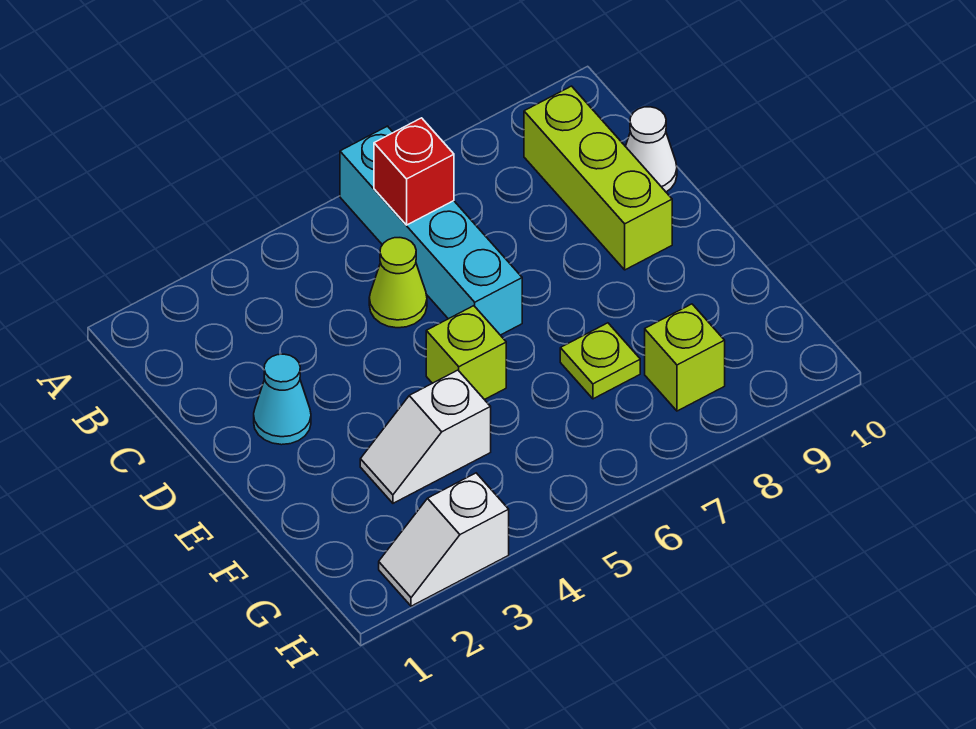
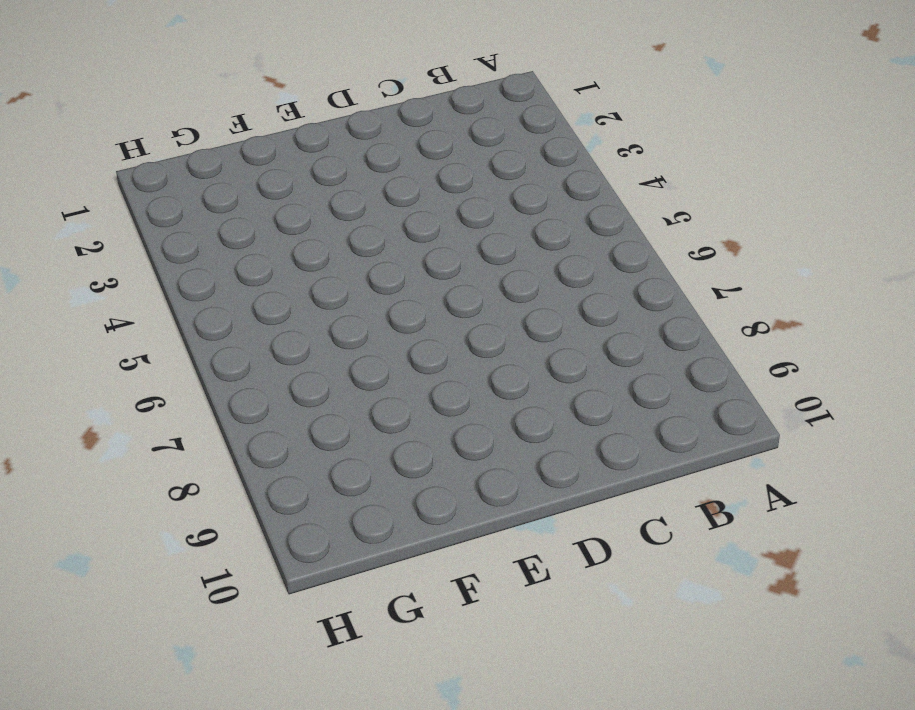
none -> cyan 1x4 brick [340,126,522,335]
none -> lime 1x3 brick [524,86,672,270]

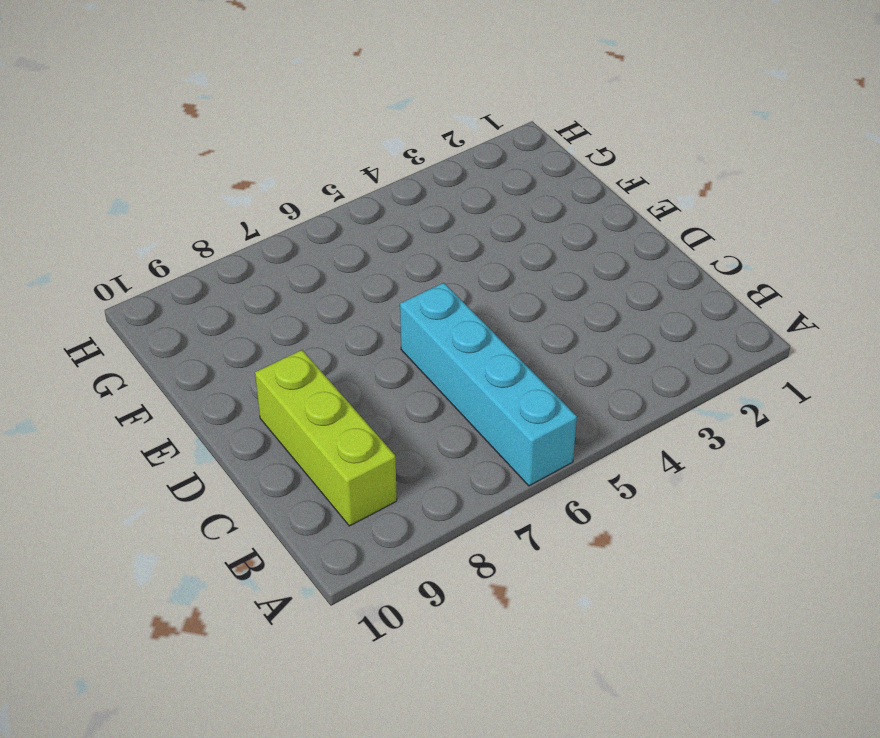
none -> lime 1x1 cone [369,238,427,328]
none -> white 1x1 cone [625,107,677,192]

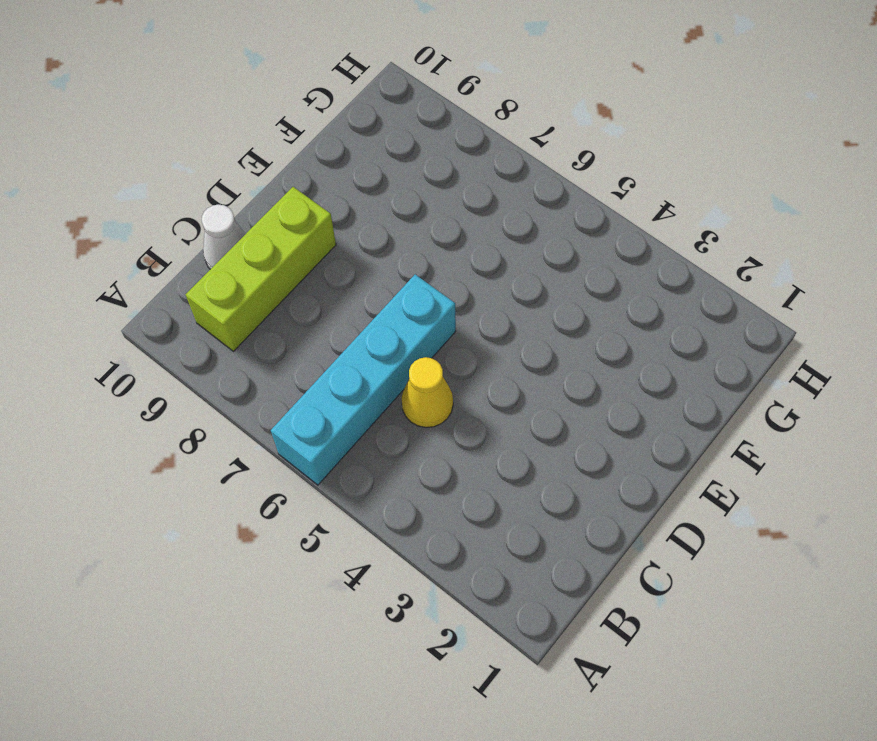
yellow 1x1 cone [401,357,453,428] -> lime 1x1 cone [369,238,427,328]
none -> cyan 1x1 cone [254,354,311,445]
none -> lime 1x1 brick [426,306,506,400]

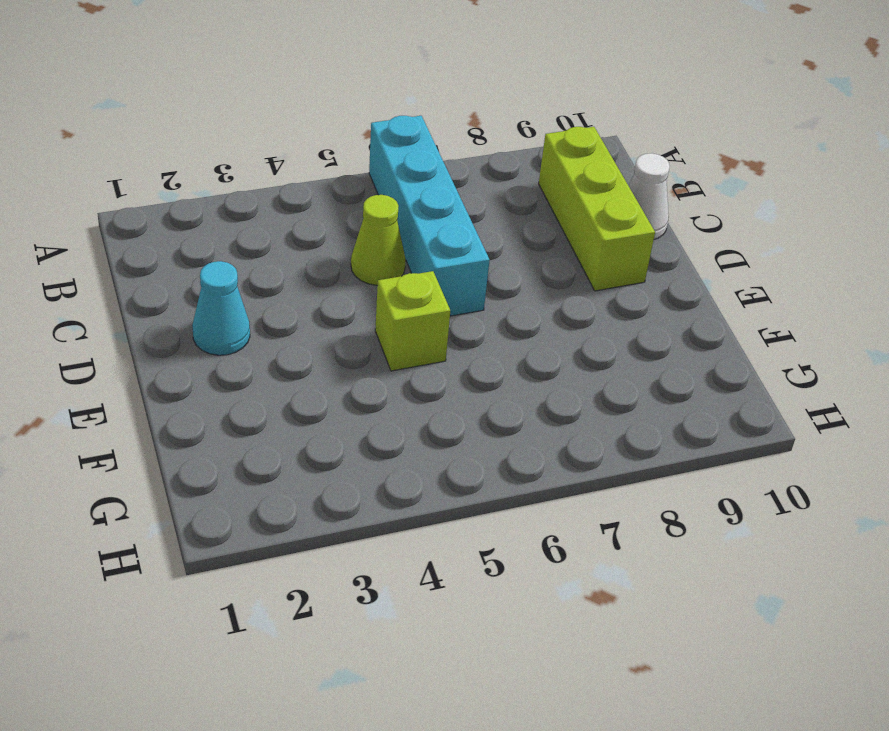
none -> white 1x2 slope [360,370,491,503]
none -> lime 1x1 plate [560,323,640,399]

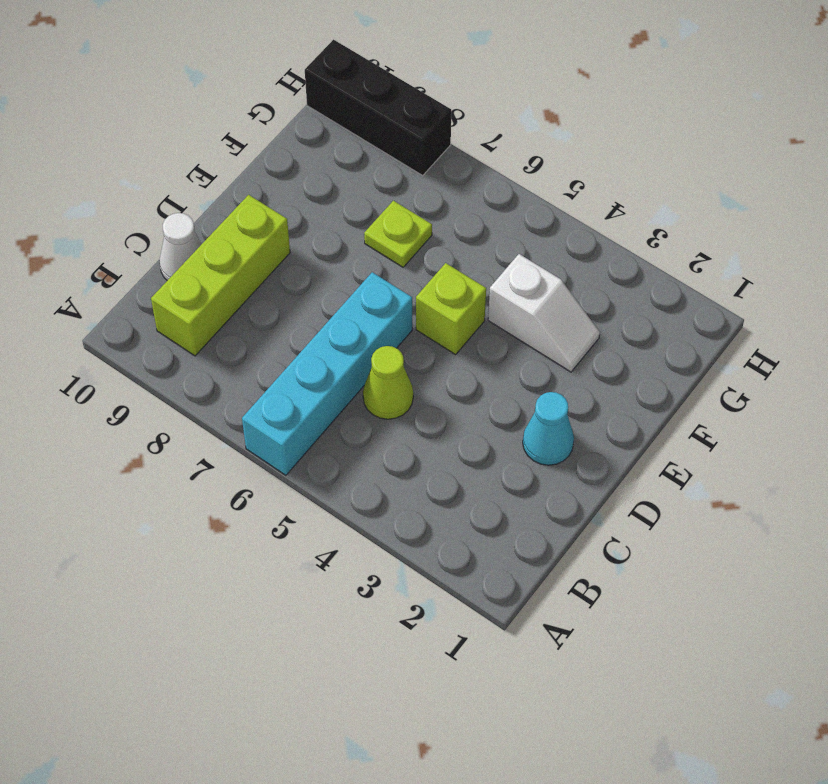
black 1x3 brick [305,40,451,175] -> none
none -> lime 1x1 brick [645,304,725,411]
none -> white 1x2 slope [379,473,509,606]

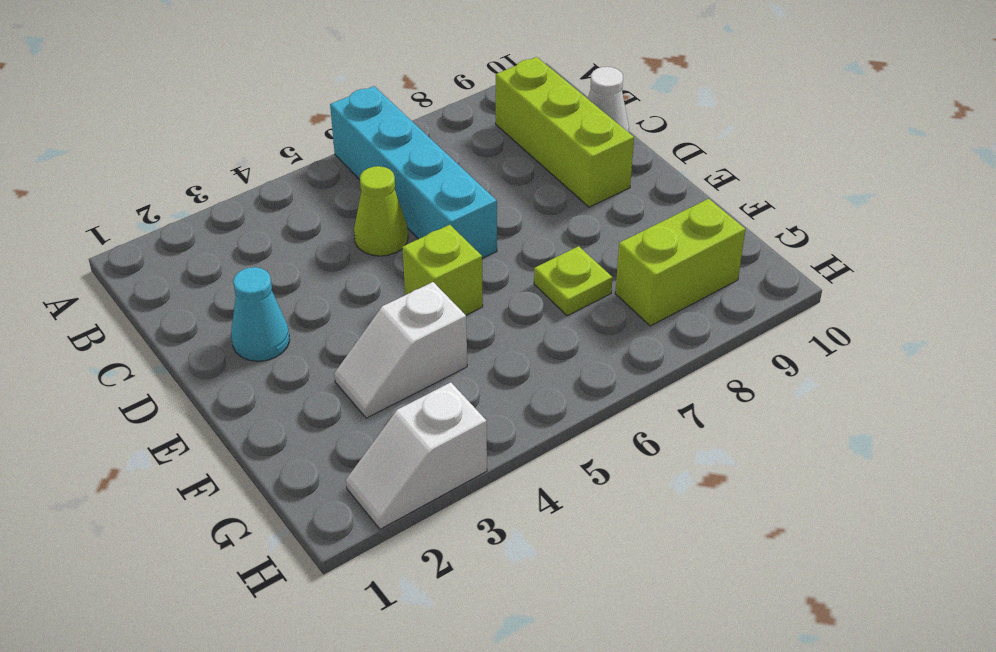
lime 1x2 brick [615,199,745,326] -> lime 1x1 brick [645,304,725,411]
none -> red 1x1 brick [374,118,454,225]

